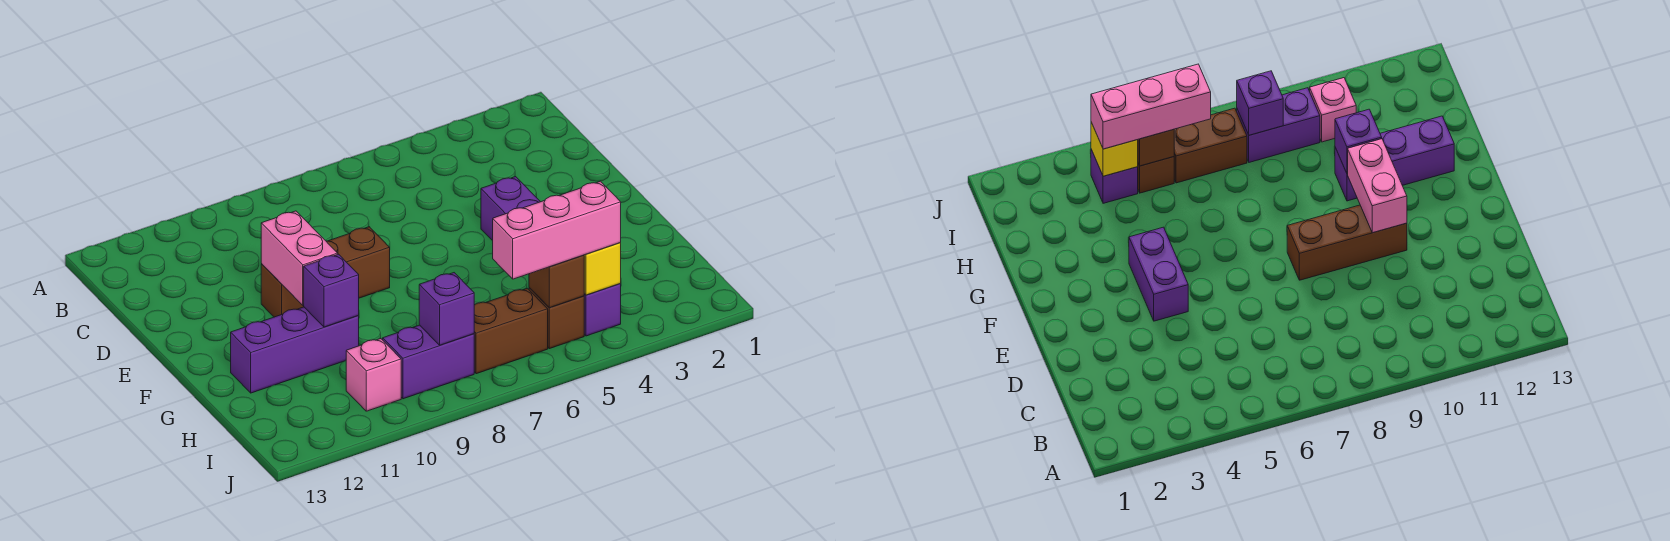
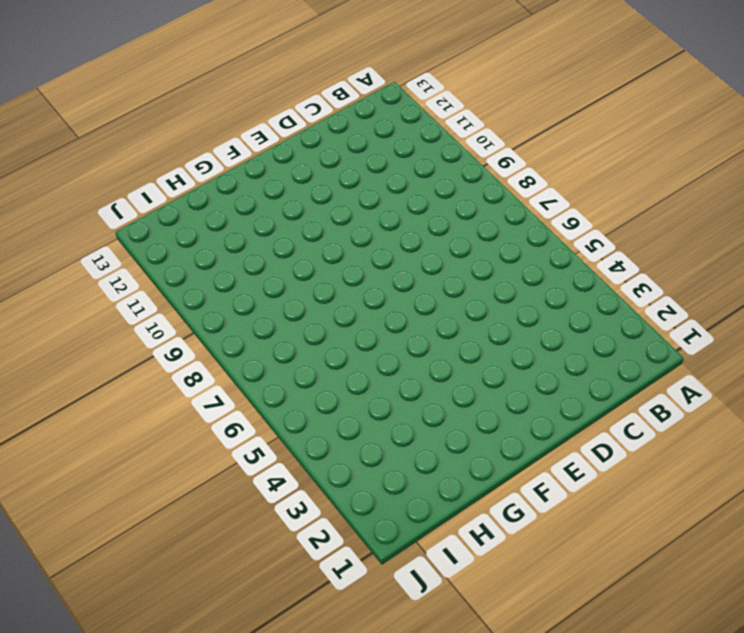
none -> purple 1x2 brick [481,177,540,241]
none -> brown 1x3 brick [261,227,390,317]
none -> purple 1x3 brick [231,307,359,393]

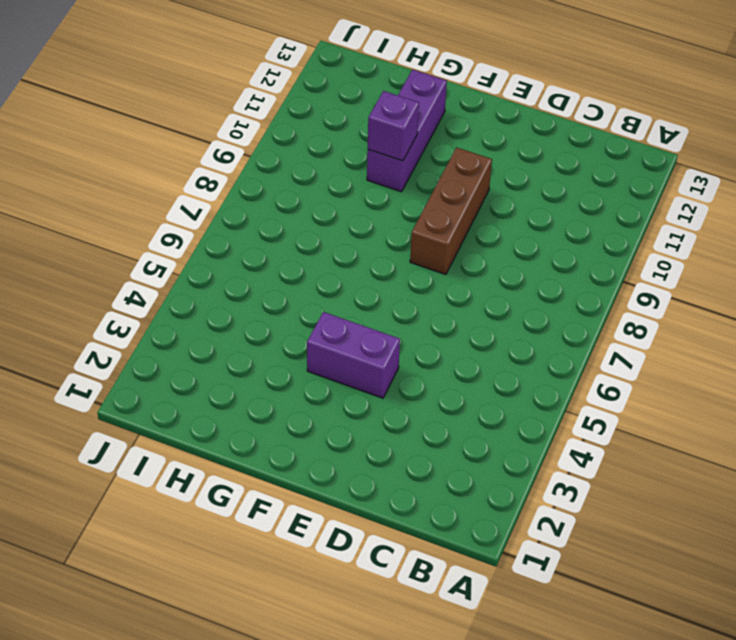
none -> purple 1x1 brick [584,284,621,336]
none -> brown 1x1 brick [529,288,584,349]
none -> brown 1x2 brick [474,288,548,374]

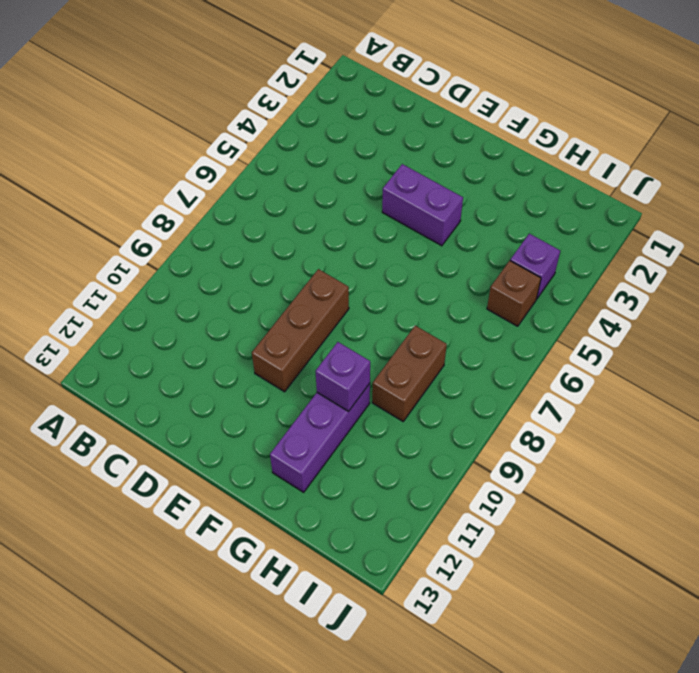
brown 1x2 brick [372,326,447,421] -> brown 1x2 brick moved to [474,288,548,374]
none -> purple 1x2 brick [383,325,474,399]
none -> pink 1x1 brick [346,339,401,411]
none -> pink 1x2 brick [261,211,338,305]

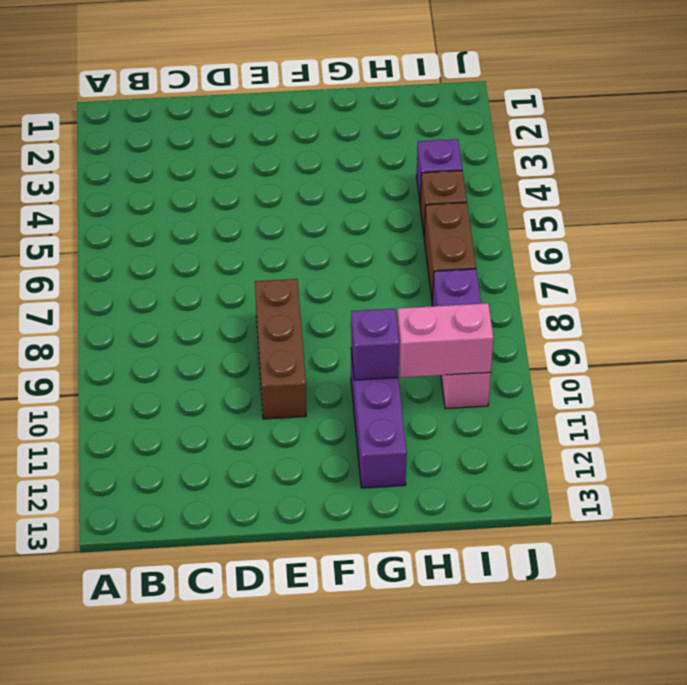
pink 1x2 brick [397,303,493,377] -> pink 1x2 brick moved to [261,211,338,305]
none -> purple 1x2 brick [481,177,540,241]
none -> yellow 1x1 brick [584,242,621,295]
none -> brown 1x1 brick [529,255,584,308]

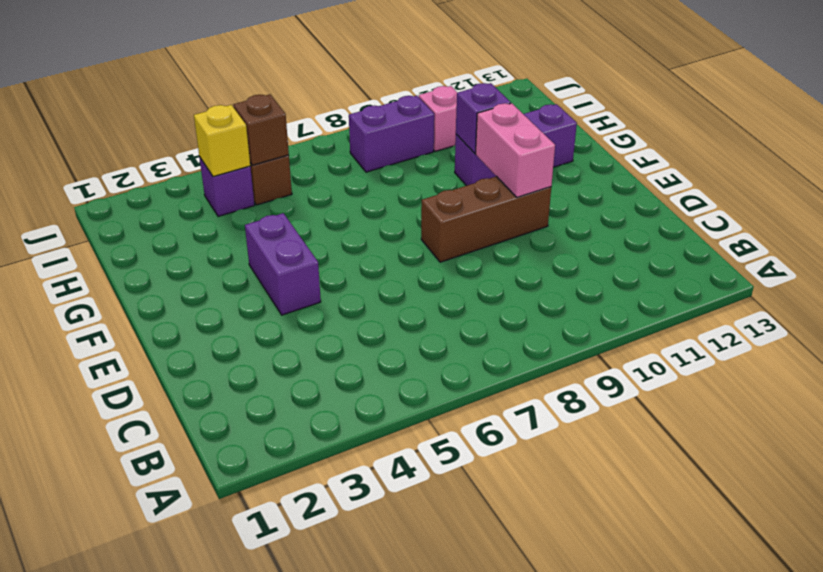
none -> brown 1x2 brick [474,288,548,374]
none -> purple 1x1 brick [419,273,474,345]
none -> pink 1x3 brick [493,181,621,279]

